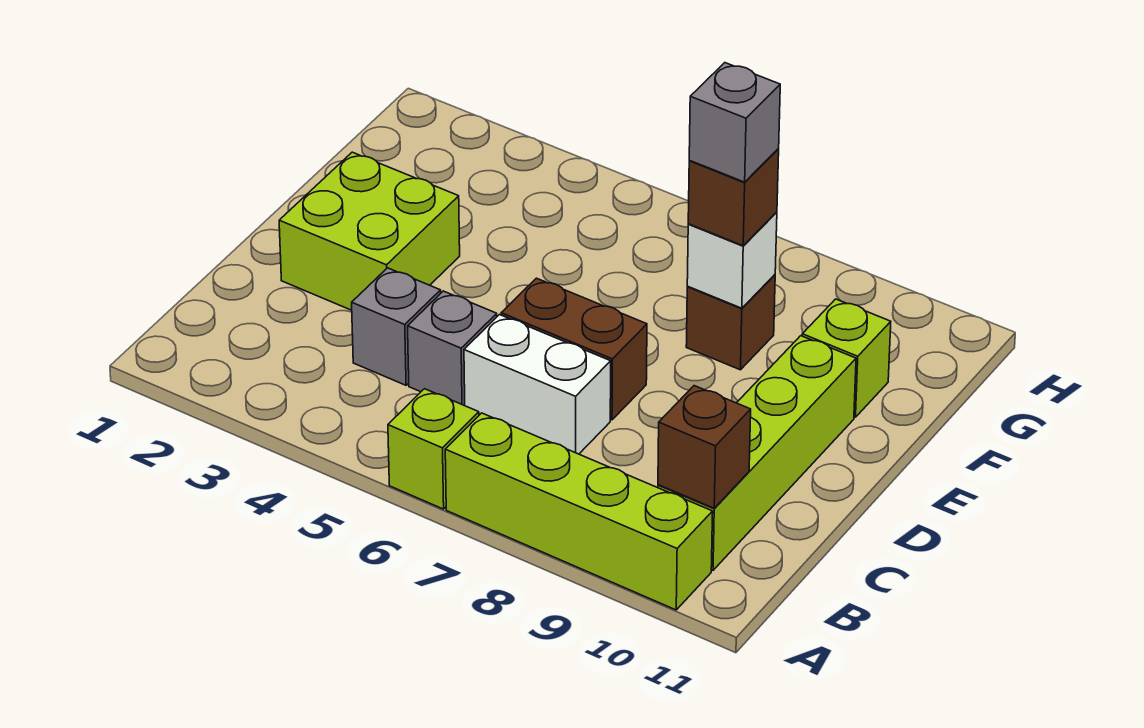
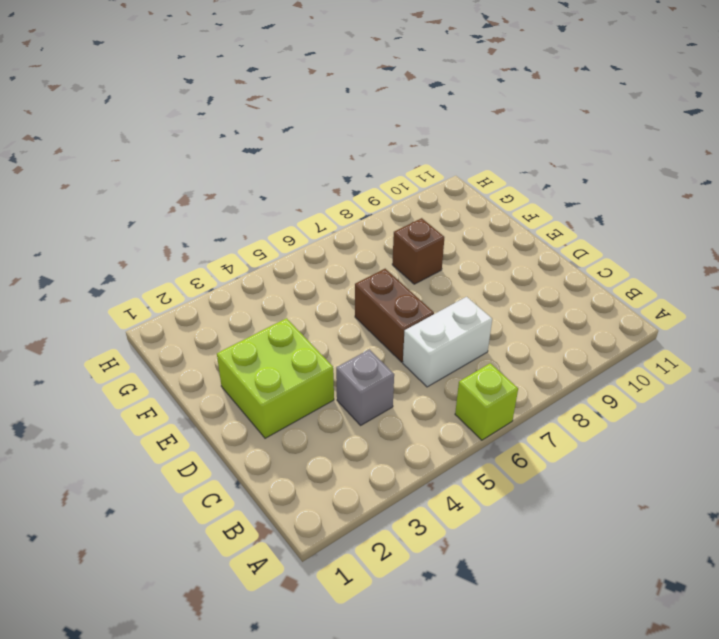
brown 1x2 brick [355,269,434,362] -> brown 1x2 brick turned to [501,278,647,420]
none -> lime 1x4 brick [445,413,713,610]
none -> lime 1x4 brick [658,336,856,570]
none -> grey 1x1 brick [408,291,497,406]

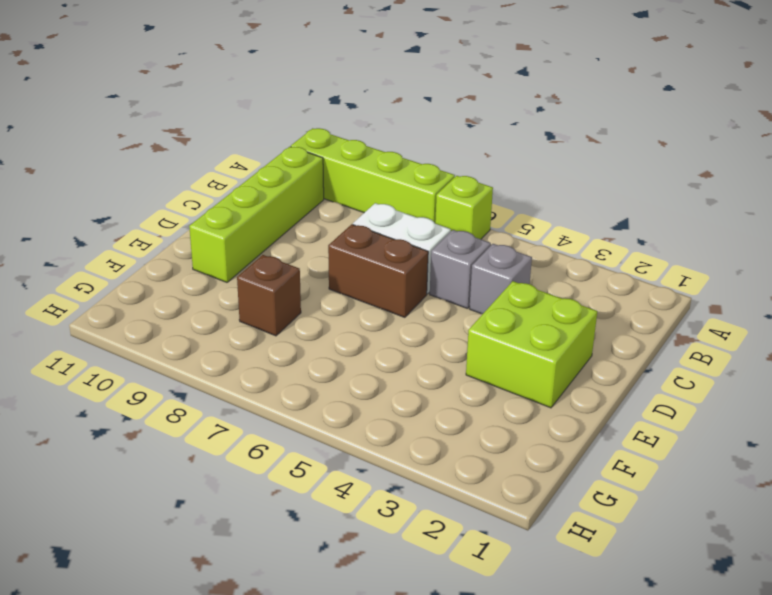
none -> lime 1x1 brick [802,299,891,417]
none -> brown 1x1 brick [658,386,751,508]
none -> white 1x1 brick [687,212,777,308]

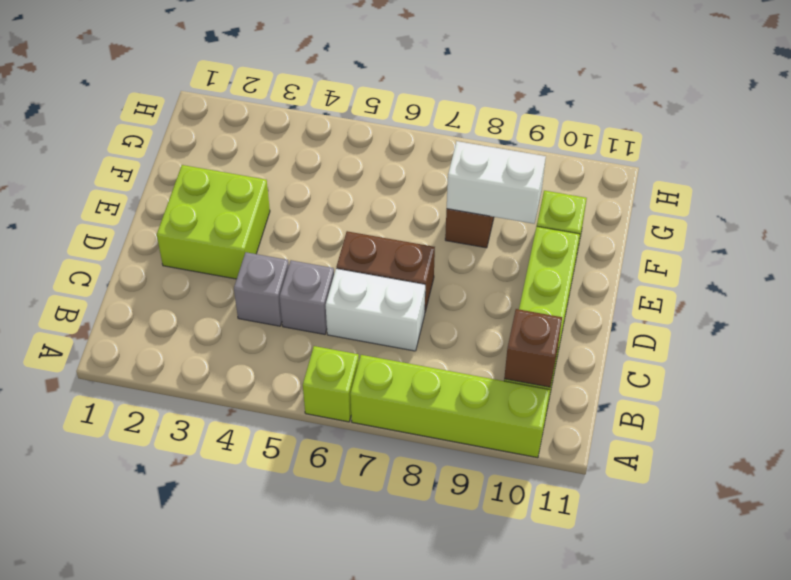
white 1x2 brick [447,141,546,224] -> white 1x1 brick [687,212,777,308]
none -> brown 1x1 brick [688,149,779,246]
none -> grey 1x1 brick [689,63,780,182]

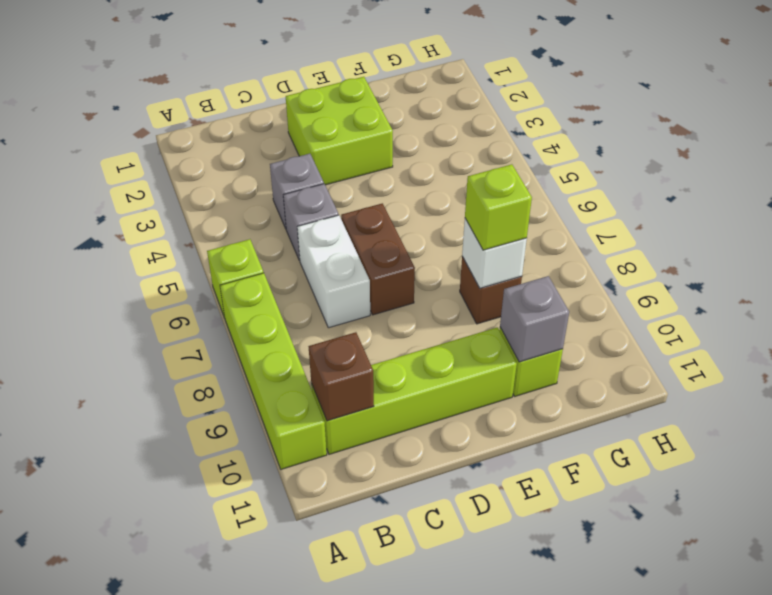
lime 1x1 brick [465,164,532,250] -> brown 1x1 brick [688,149,779,246]
grey 1x1 brick [500,276,569,362] -> grey 1x1 brick moved to [689,63,780,182]

